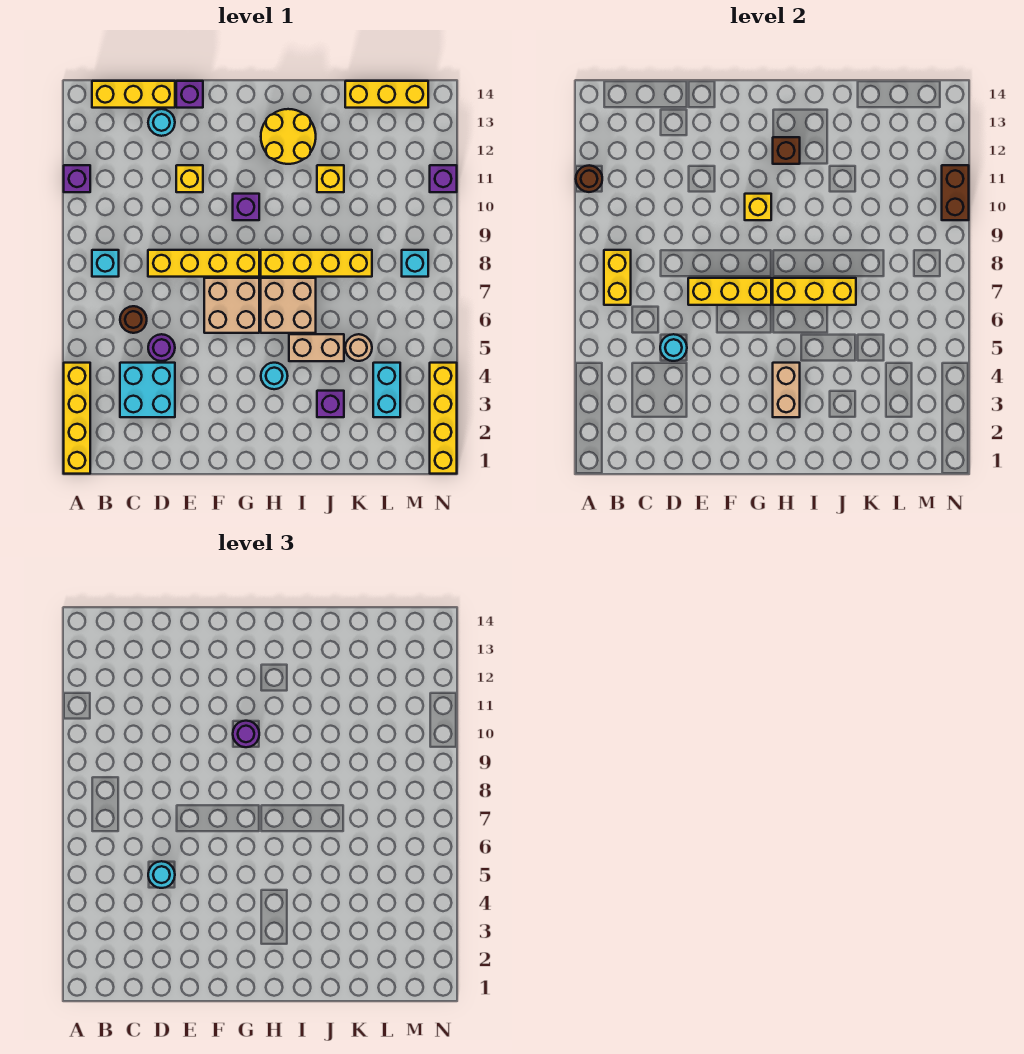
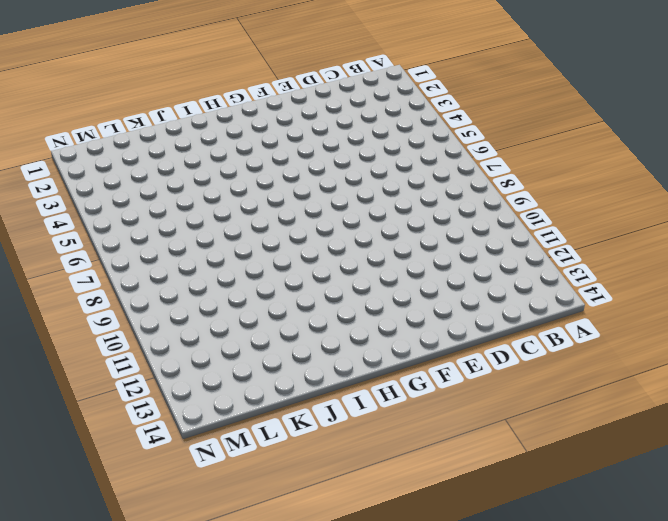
none -> yellow 1x4 brick [64,363,90,474]
none -> purple 1x1 brick [64,165,90,192]
none -> cyan 1x1 brick [92,250,119,277]
none -> yellow 1x3 brick [92,81,175,108]

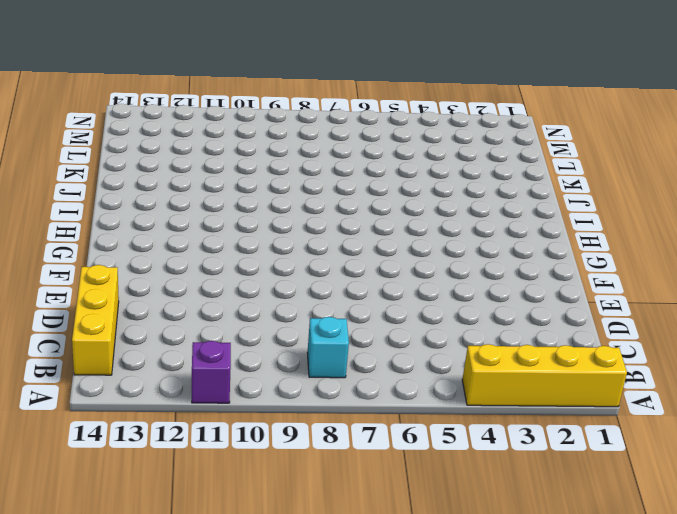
none -> cyan 2x2 brick [120,363,175,417]
none -> brown 1x1 round brick [120,306,147,333]
none -> purple 1x1 round brick [148,334,175,361]
none -> yellow 1x4 brick [148,250,259,277]

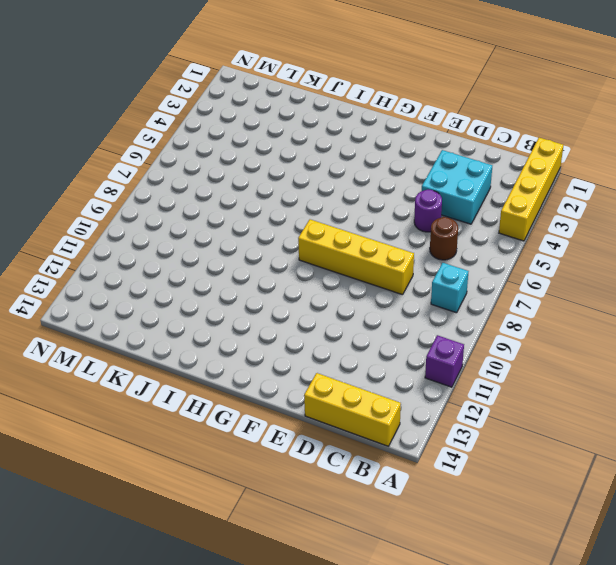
none -> cyan 1x1 round brick [148,109,175,136]
none -> yellow 1x1 brick [176,165,203,192]
none -> purple 1x1 brick [176,81,203,108]
none -> tan 2x2 brick [204,278,259,333]

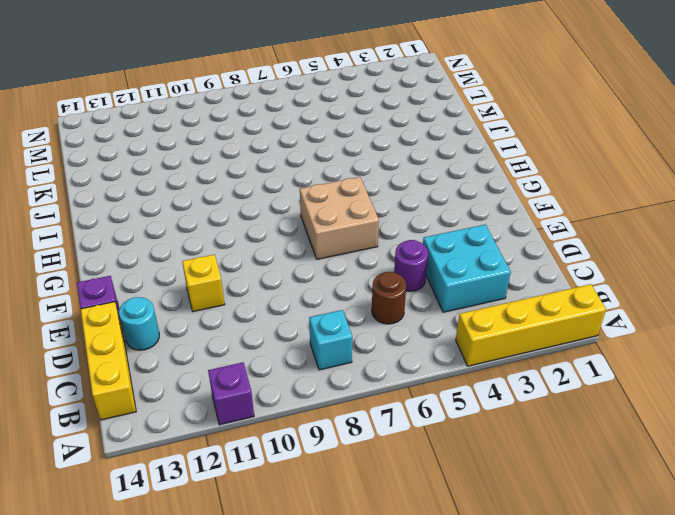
none -> yellow 1x4 brick [148,250,259,277]
none -> purple 1x1 brick [233,194,259,220]
none -> cyan 1x1 round brick [261,363,288,389]
none -> tan 2x2 brick [261,278,316,333]

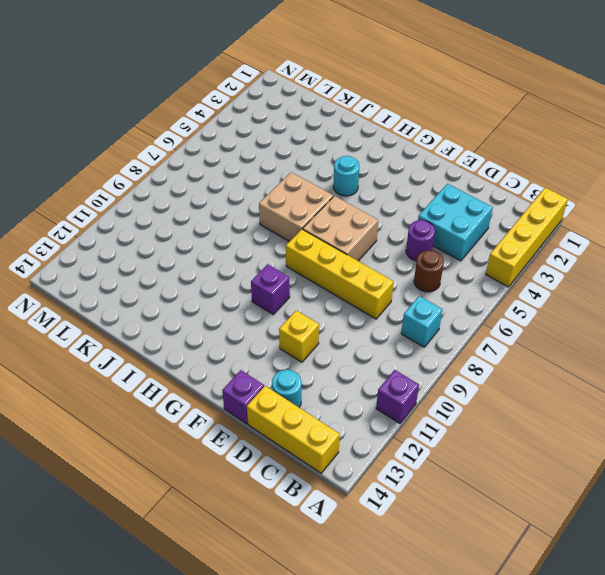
none -> yellow 1x4 brick [261,250,372,277]
none -> yellow 2x2 round brick [261,109,316,164]
none -> tan 1x2 brick [289,334,344,361]
none -> purple 1x1 brick [317,391,344,417]

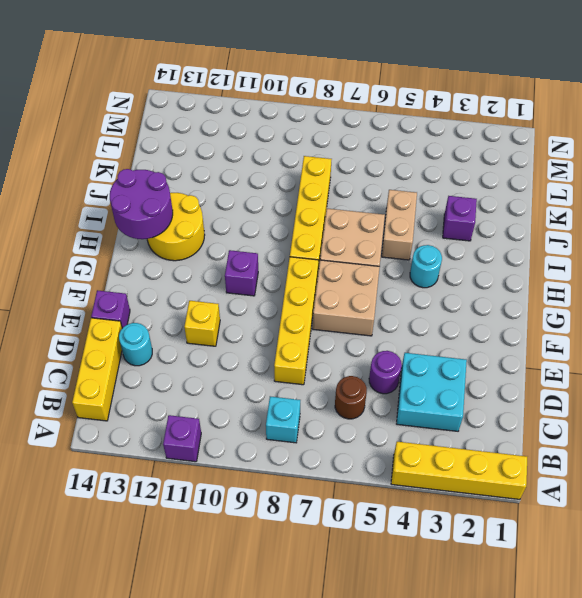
purple 2x2 round brick [110,169,173,239] -> none
none -> yellow 1x1 brick [317,165,344,192]
none -> tan 1x1 round brick [345,334,372,361]
none -> yellow 1x3 brick [345,81,428,108]
none -> cyan 1x2 brick [373,363,400,417]

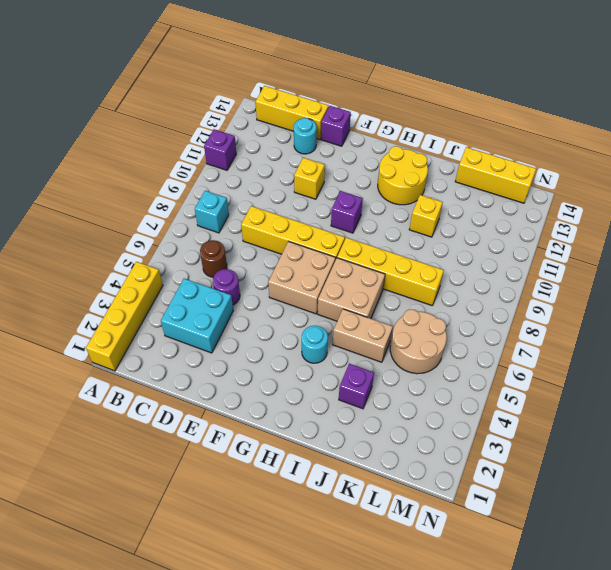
tan 2x2 round brick [390,309,447,374] -> tan 1x1 round brick [345,334,372,361]
none -> cyan 1x2 brick [373,363,400,417]
none -> cyan 1x1 brick [402,250,428,277]
none -> yellow 1x4 brick [430,363,457,474]
none -> purple 1x1 brick [430,165,457,192]

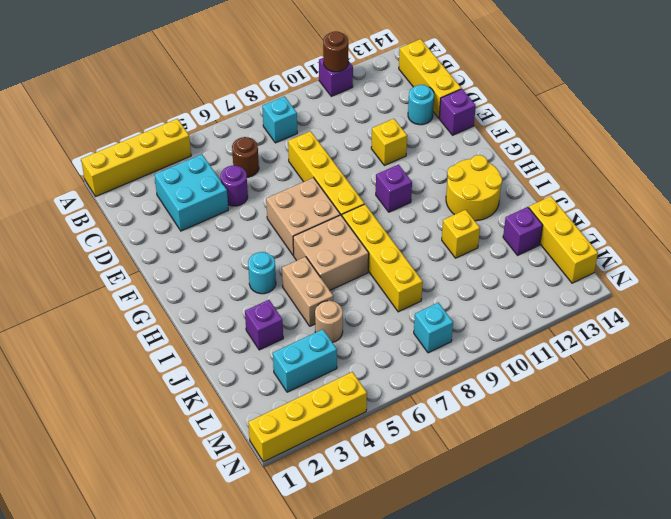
purple 1x1 brick [503,207,543,255] -> purple 1x1 brick moved to [430,165,457,192]
none -> yellow 1x2 brick [604,250,631,305]
none -> cyan 1x1 round brick [660,334,687,361]
none -> yellow 1x3 brick [688,278,771,305]
none -> yellow 1x1 brick [745,194,771,220]

